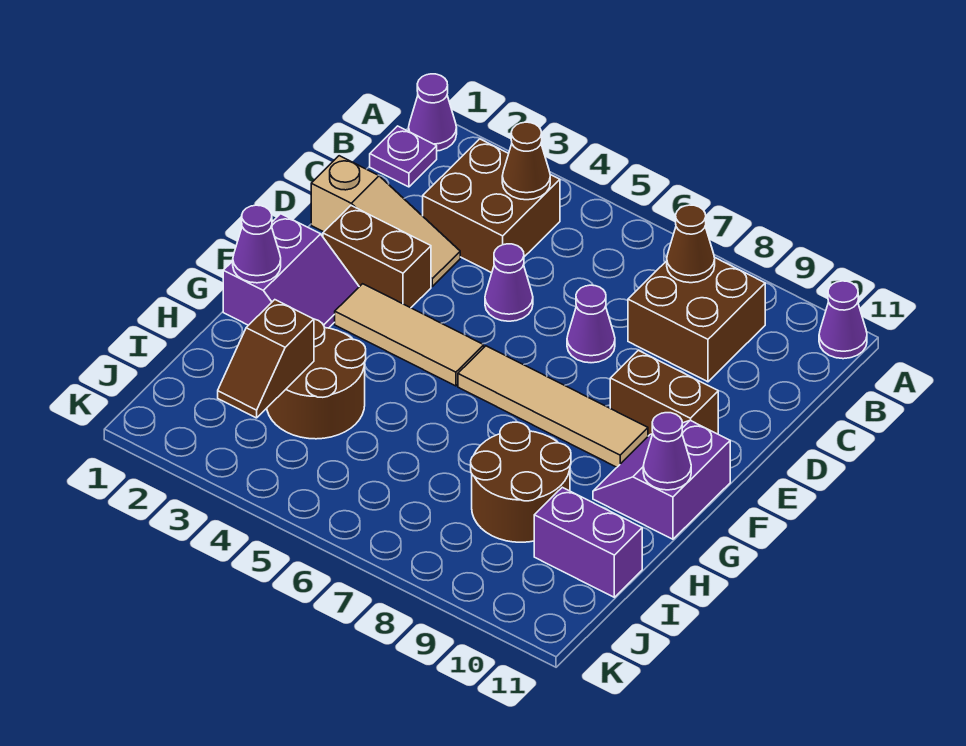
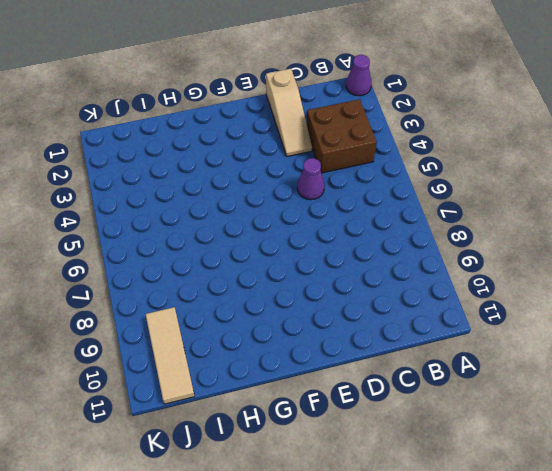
tan 1x3 tile [146,307,195,404] -> tan 1x3 tile moved to [335,284,484,386]
none -> purple 1x1 cone [819,281,867,359]
none -> purple 1x1 plate [370,126,437,187]
none -> brown 2x2 brick [628,258,765,382]

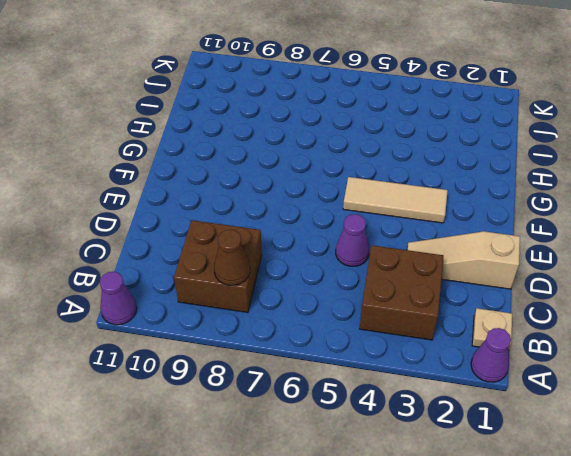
tan 1x1 plate [472,308,512,349] -> purple 1x1 plate [370,126,437,187]
none -> purple 1x1 cone [567,285,615,363]
none -> brown 1x2 brick [323,206,431,308]
none -> brown 1x2 brick [610,350,718,436]

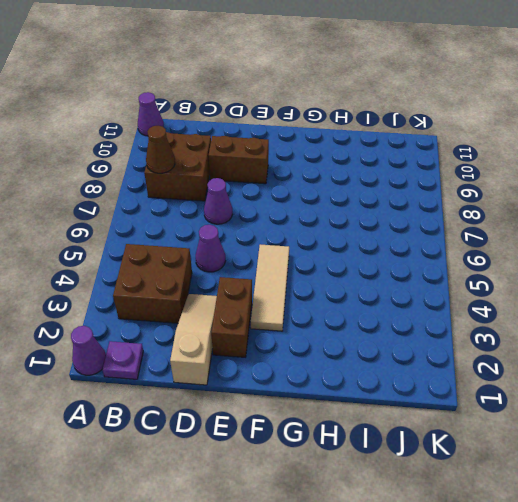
brown 1x2 brick [209,136,269,184] -> brown 1x2 brick turned to [610,350,718,436]
none -> purple 2x2 slope [223,214,359,328]
none -> tan 1x4 tile [458,346,648,467]
none -> purple 2x2 slope [593,420,730,539]

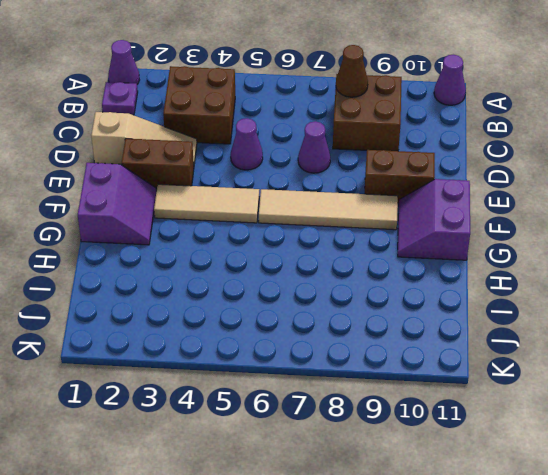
none -> brown 2x2 round brick [267,319,366,439]
none -> brown 2x2 round brick [471,422,571,542]
none -> purple 1x2 brick [534,487,642,597]

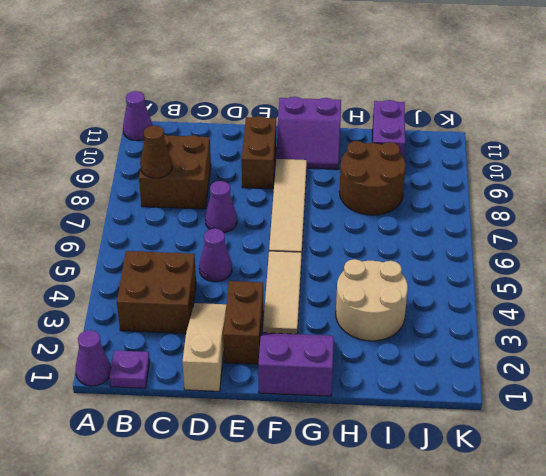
tan 2x2 round brick [336,259,408,341] -> brown 2x2 round brick [267,319,366,439]
none -> brown 1x1 cone [502,122,550,200]
none -> purple 1x1 cone [233,205,281,283]
none -> purple 1x1 cone [643,413,691,490]

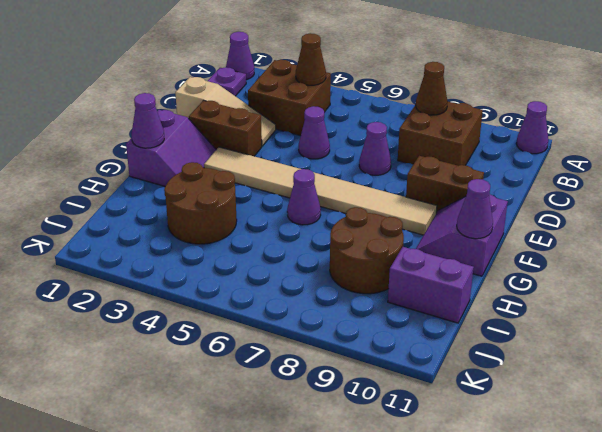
purple 1x1 cone [287,169,321,225] -> none
none -> brown 1x2 slope [218,300,314,418]

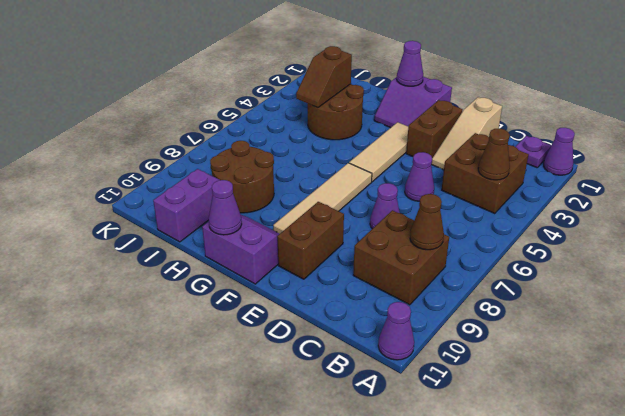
brown 1x2 slope [296,46,352,108] -> brown 1x2 slope turned to [218,300,314,418]

